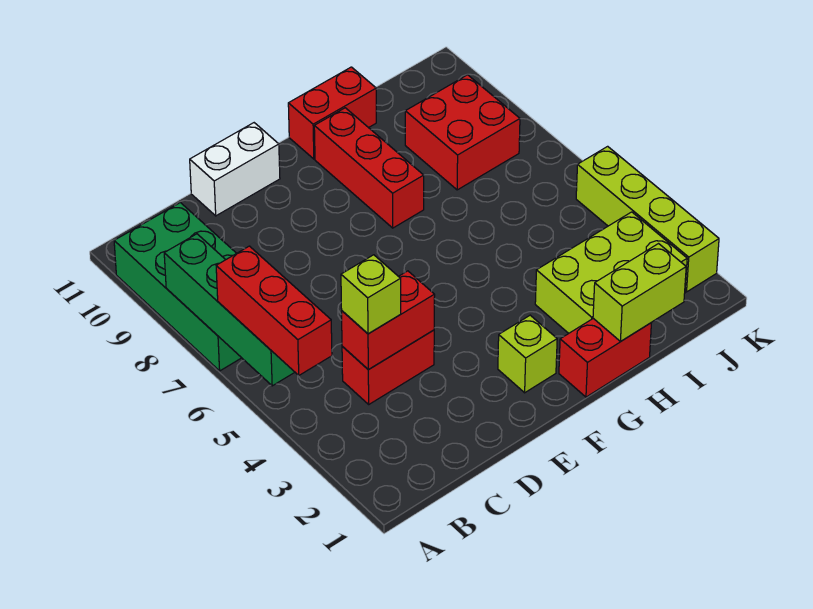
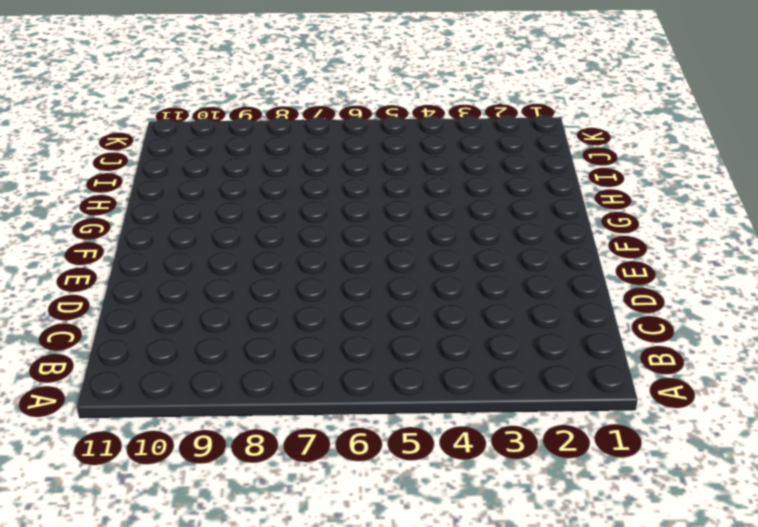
none -> green 2x4 brick [114,203,241,371]
none -> red 1x2 brick [342,330,434,404]
none -> white 1x2 brick [190,123,280,216]

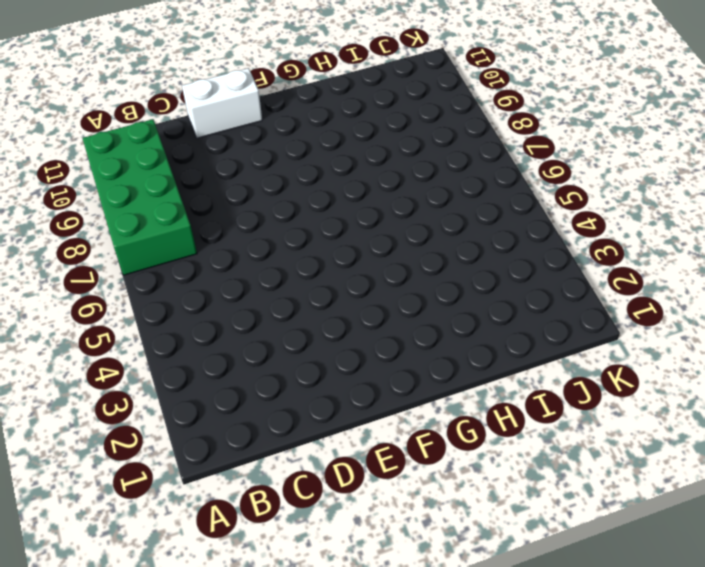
none -> red 1x2 brick [342,330,434,404]
none -> lime 1x1 brick [498,315,557,393]
none -> red 1x2 brick [559,318,651,397]

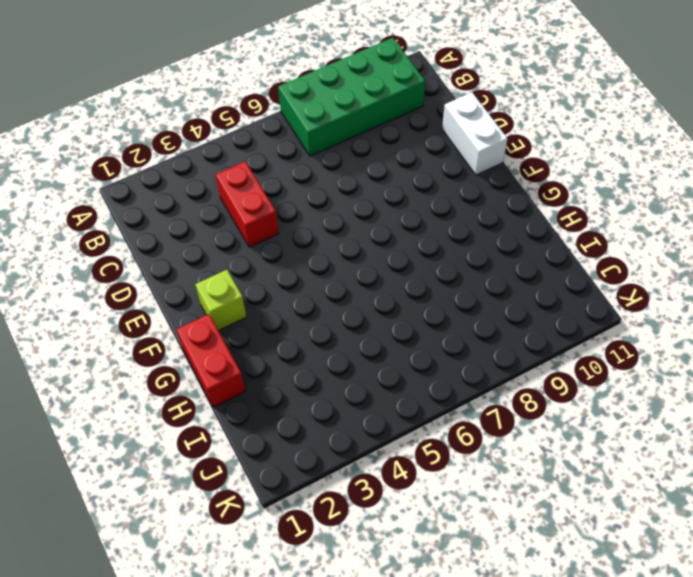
none -> red 1x3 brick [314,108,424,228]
none -> red 1x2 brick [288,67,376,159]
none -> lime 2x3 brick [535,212,687,333]

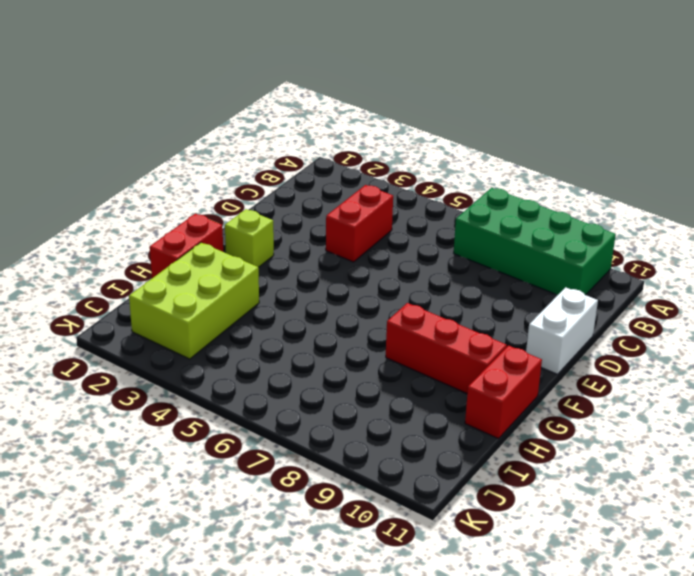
none -> red 2x2 brick [405,75,520,190]
none -> lime 1x4 brick [576,146,719,292]
none -> green 1x4 brick [164,234,295,386]

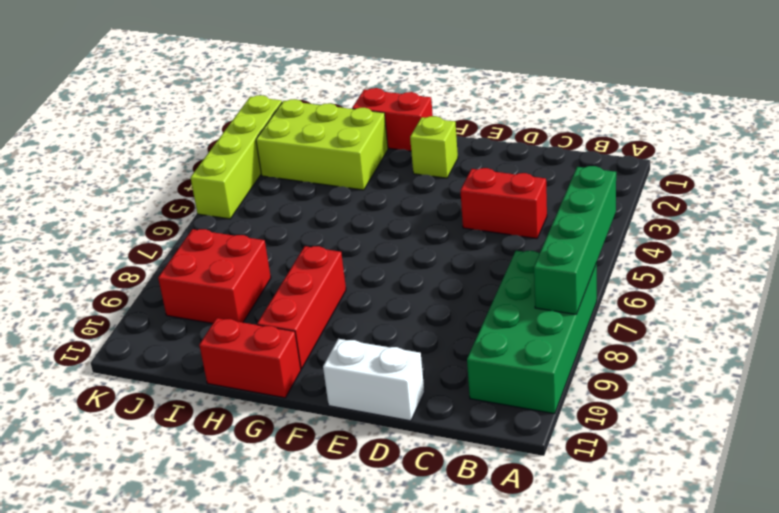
none -> red 1x2 brick [342,271,435,370]
none -> lime 1x2 brick [593,244,686,341]
none -> red 1x3 brick [216,246,332,375]

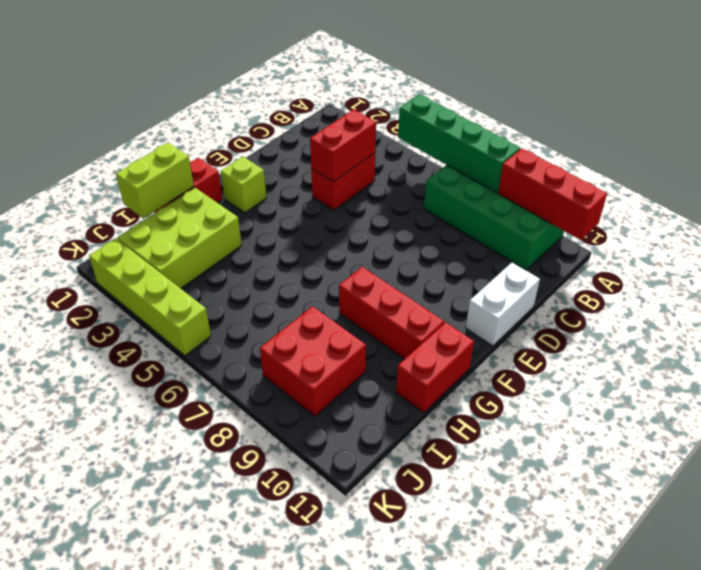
red 1x3 brick [498,149,607,240] -> red 1x3 brick moved to [216,246,332,375]
none -> lime 1x1 brick [341,255,401,334]

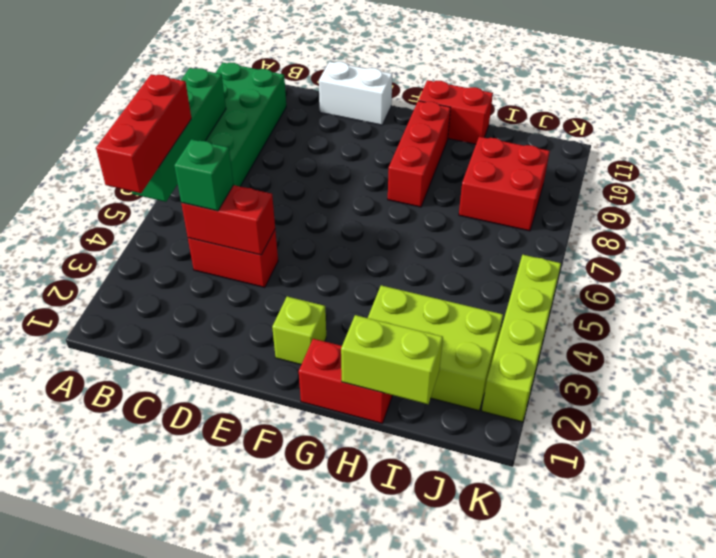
green 1x1 brick [174,139,234,211] -> lime 1x1 brick [341,255,401,334]

